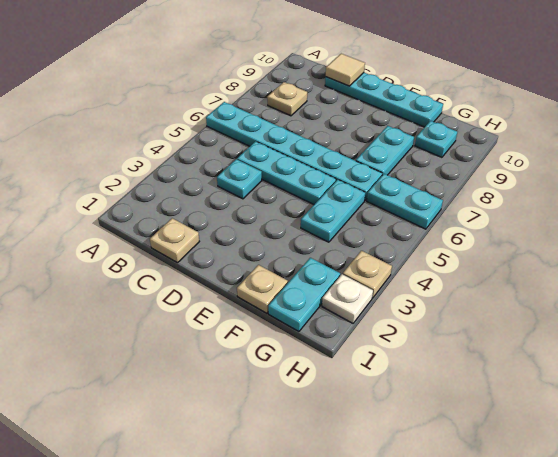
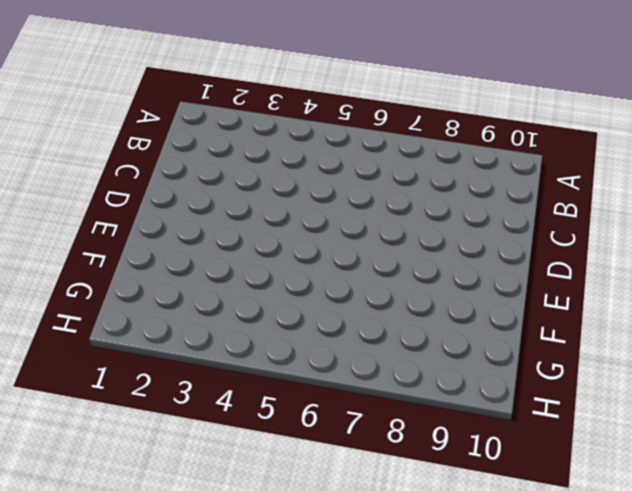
none -> cyan 1x6 plate [206,102,382,200]
none -> tan 1x1 plate [267,82,307,116]
none -> tan 1x1 plate [150,218,199,263]

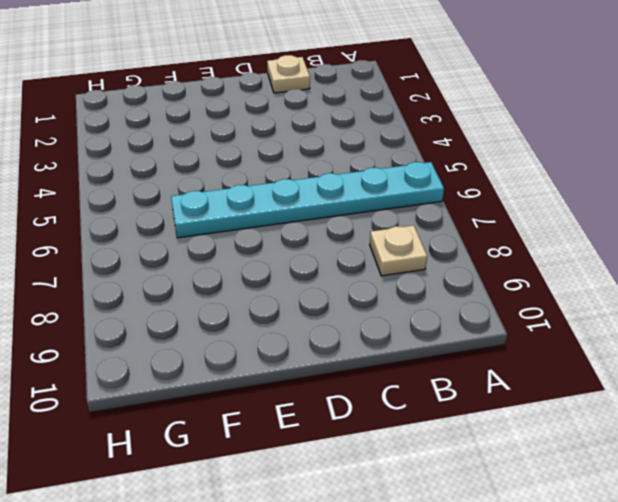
none -> cyan 1x1 plate [217,159,262,199]
none -> cyan 1x3 plate [237,141,336,205]
none -> cyan 1x4 plate [325,73,443,127]

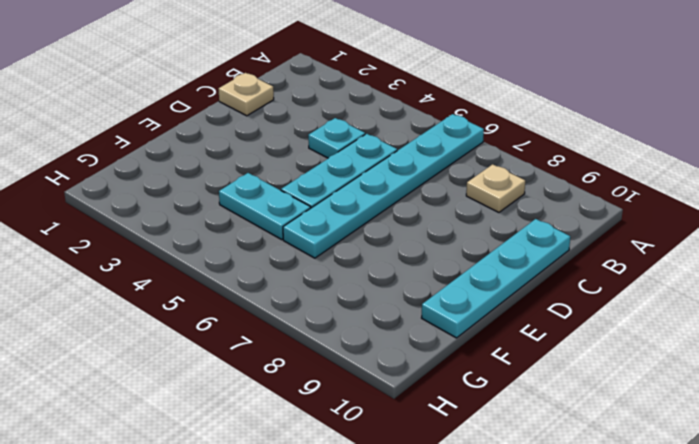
none -> tan 1x1 plate [237,265,288,313]
none -> cyan 1x2 plate [356,126,414,175]
none -> cyan 1x2 plate [268,258,340,332]

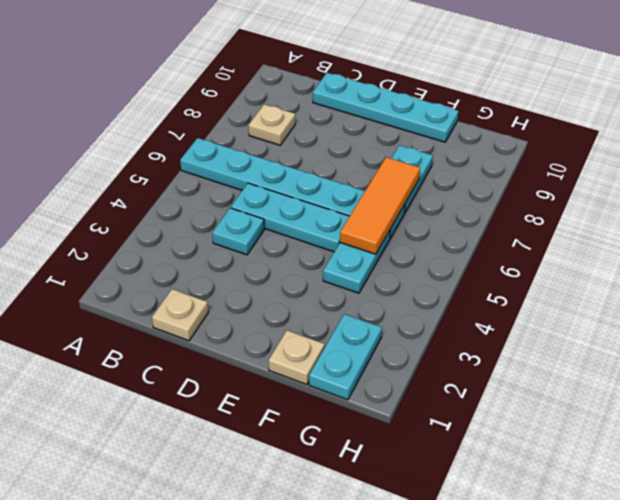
orange 1x3 tile [340,157,420,254] -> none
none -> cyan 1x2 plate [367,174,443,229]
none -> cyan 1x1 plate [415,121,457,157]
none -> white 1x1 plate [322,274,373,323]

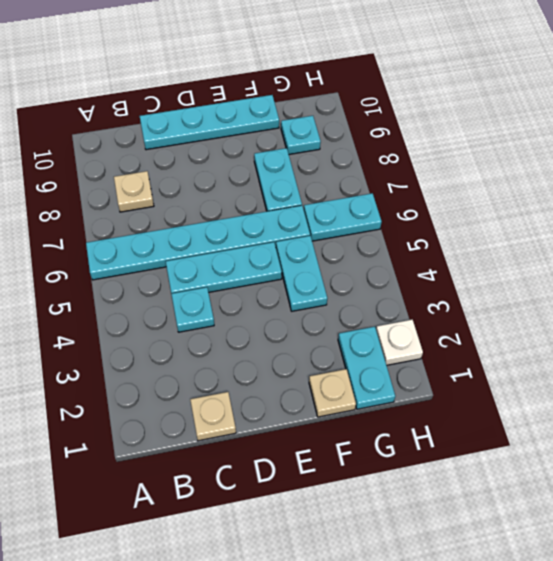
none -> tan 1x1 plate [343,251,392,298]
none -> tan 1x1 tile [326,54,365,86]

